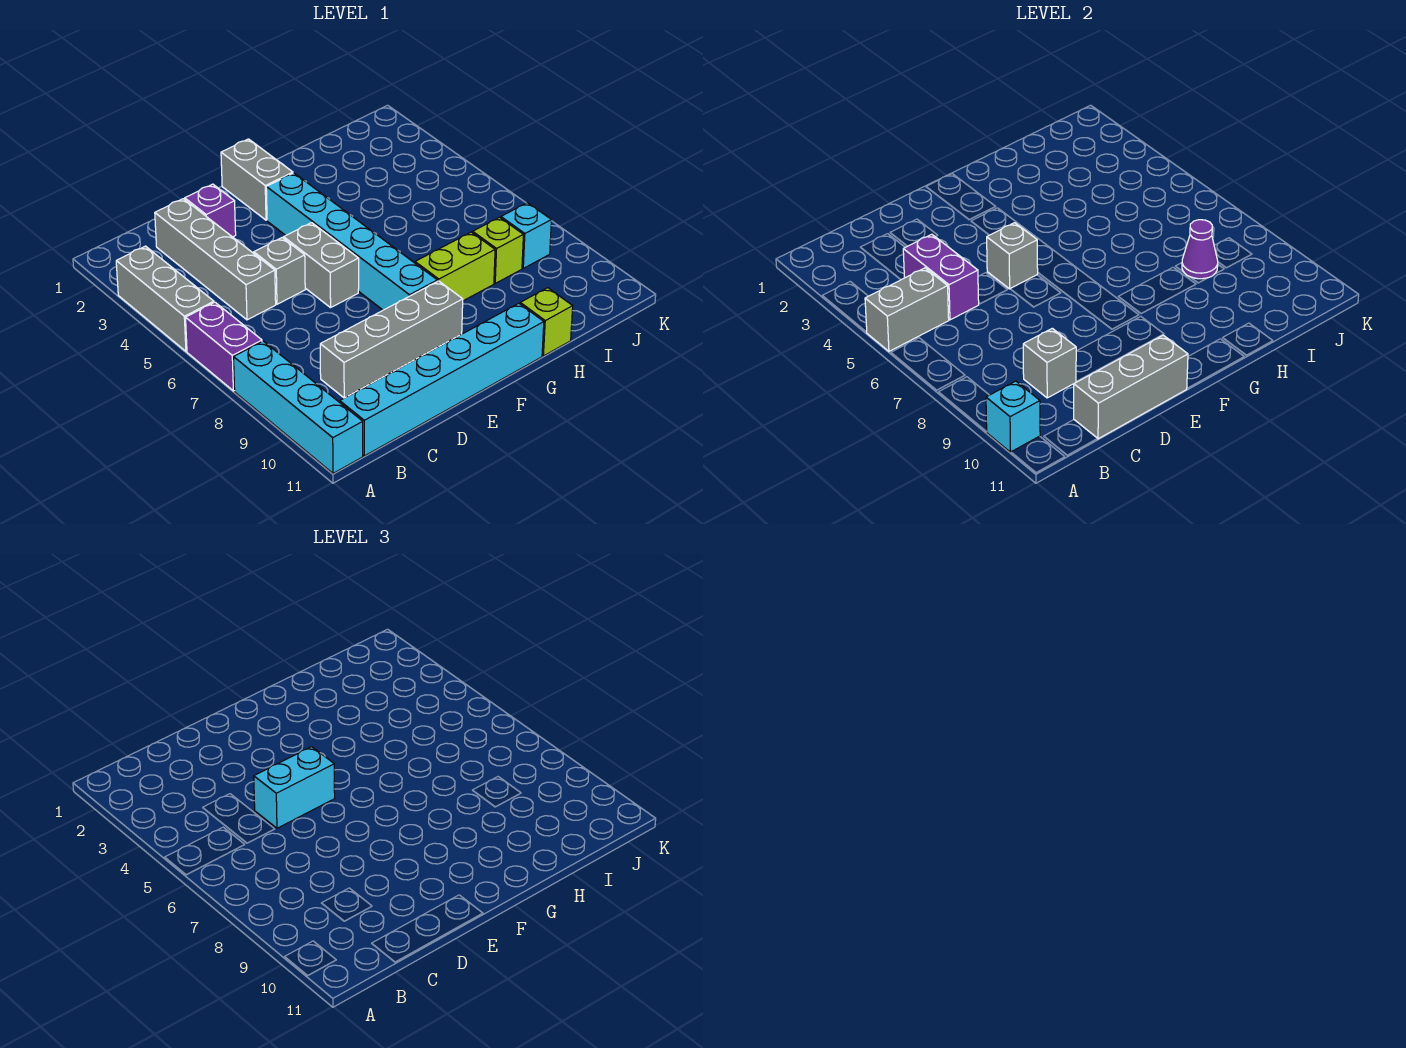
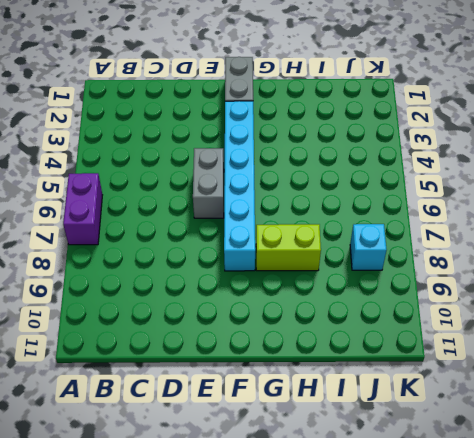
none -> grey 1x3 brick [116,246,214,351]
none -> cyan 1x4 brick [234,341,363,473]
none -> cyan 1x6 brick [340,303,544,456]

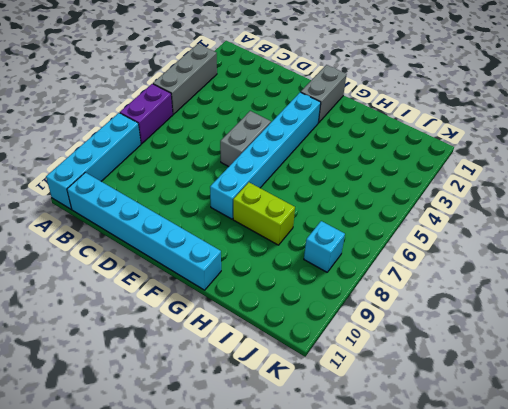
none -> grey 1x4 brick [155,199,276,320]
none -> grey 1x4 brick [320,281,463,398]
none -> purple 1x1 brick [185,184,236,237]

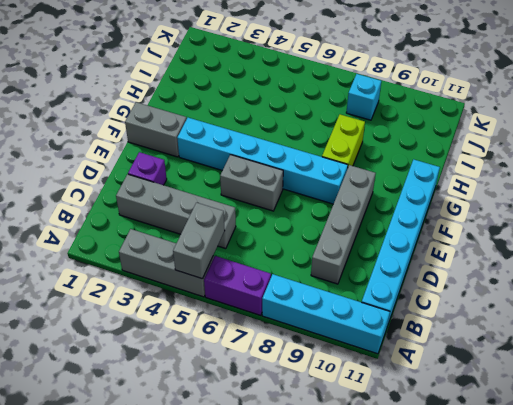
none -> grey 1x1 brick [254,238,305,304]
none -> lime 1x1 brick [520,288,573,356]
none -> lime 1x1 brick [473,217,523,283]

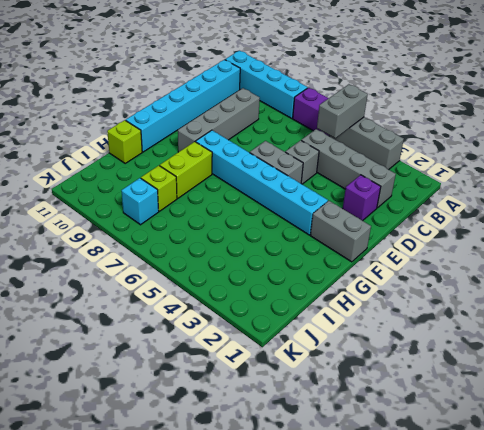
none -> cyan 1x1 brick [986,381,1040,452]
none -> purple 1x2 brick [903,234,979,320]
none -> grey 1x1 brick [1023,328,1076,398]

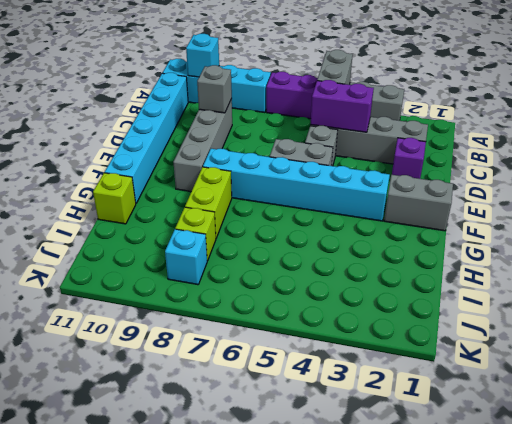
none -> grey 1x3 brick [1074,335,1188,439]
none -> grey 1x1 brick [987,223,1038,289]
none -> purple 1x1 cone [1182,220,1218,279]

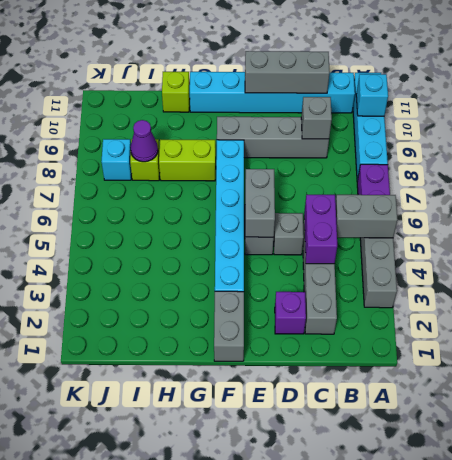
grey 1x2 brick [245,169,275,237] -> grey 1x1 brick [987,223,1038,289]
none -> cyan 1x2 brick [254,747,335,828]

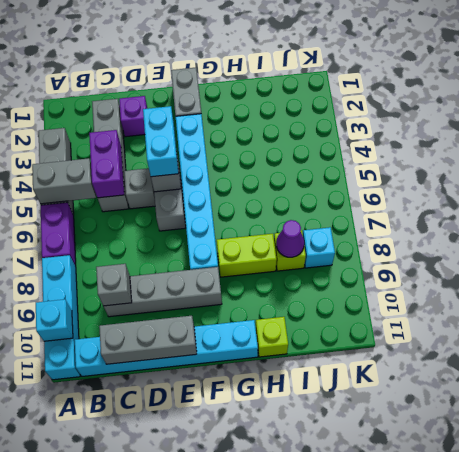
cyan 1x2 brick [143,106,179,177] -> cyan 1x2 brick turned to [254,747,335,828]

